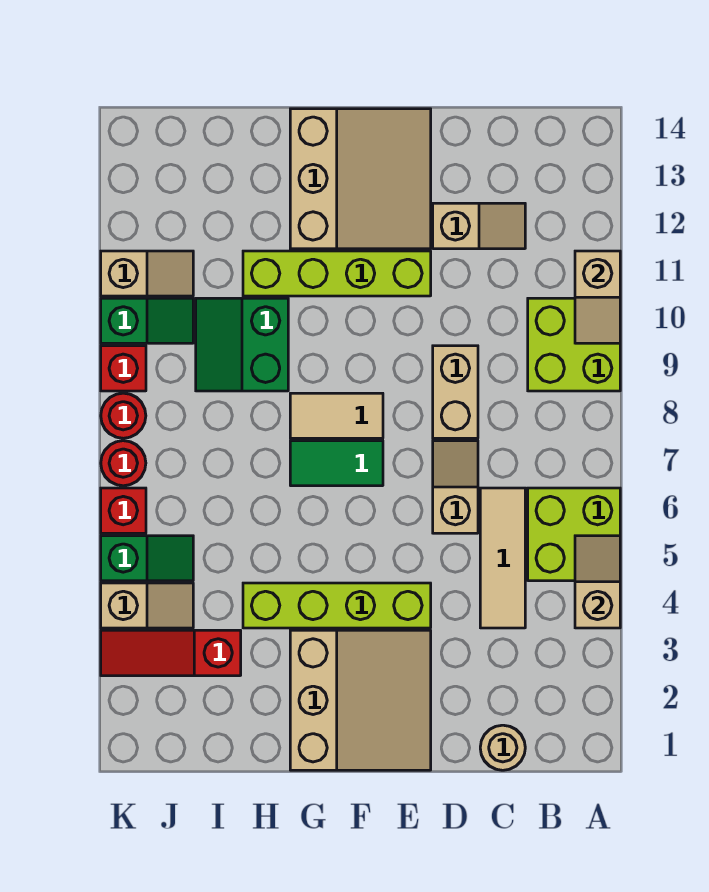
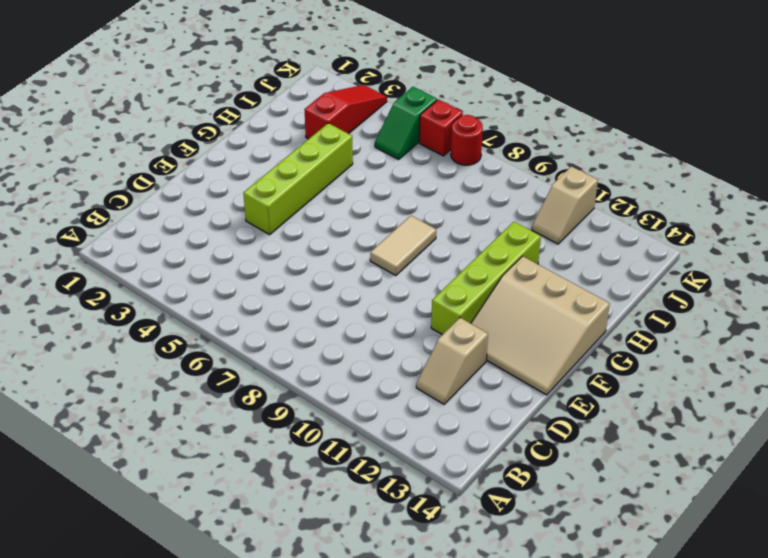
none -> lime 2x2 brick [528,488,620,581]
none -> lime 2x2 brick [528,298,620,391]
none -> tan 1x1 round brick [480,725,525,770]

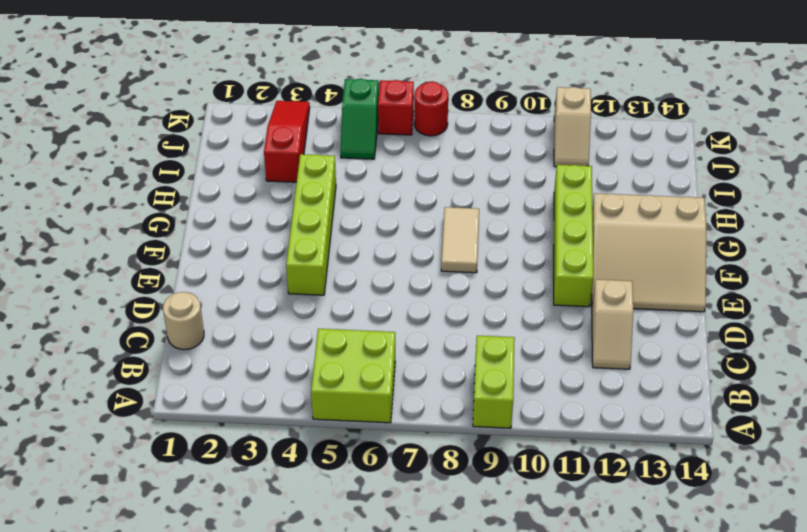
lime 1x2 brick [473,336,515,428] -> lime 2x2 brick [528,298,620,391]
none -> tan 1x3 tile [480,488,525,628]
none -> tan 1x2 slope [433,441,478,533]
none -> tan 1x2 brick [433,346,478,438]

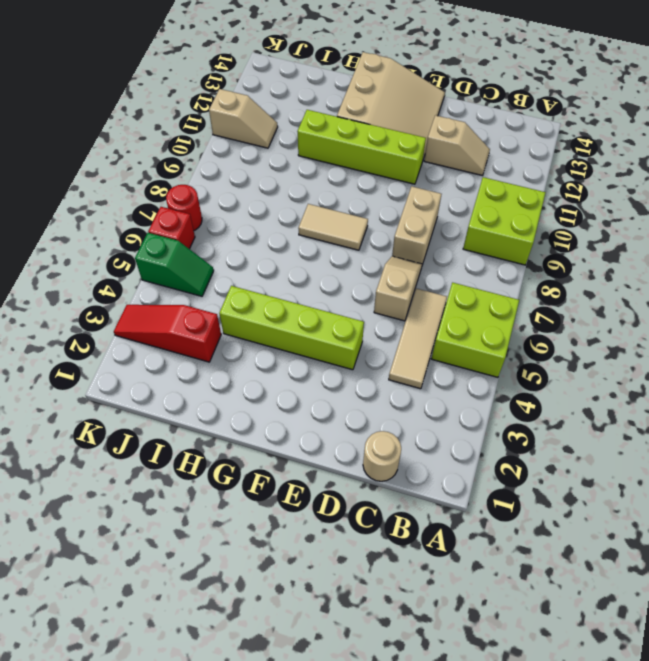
none -> tan 3x3 slope [290,630,431,770]
none -> green 1x2 tile [290,441,383,486]
none -> green 2x2 slope [196,298,288,391]

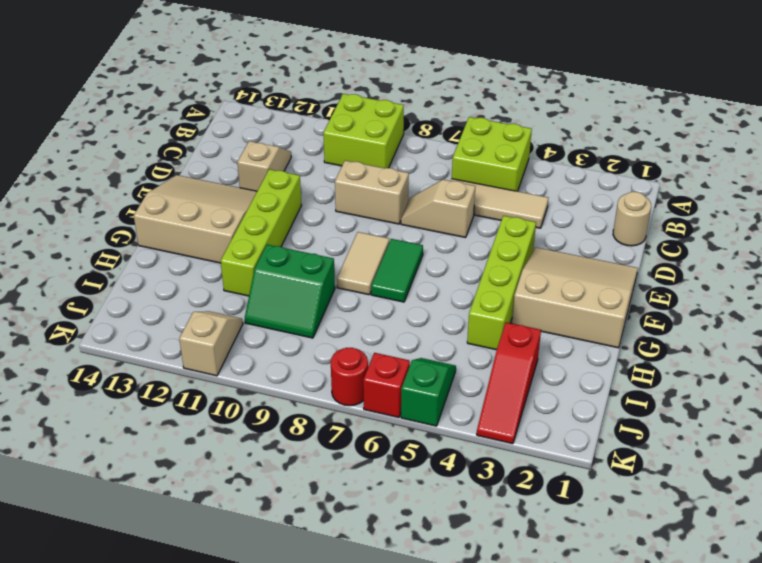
none -> tan 1x2 slope [101,583,193,628]
none -> green 1x2 slope [101,298,193,343]
none -> red 1x1 round brick [101,393,146,438]

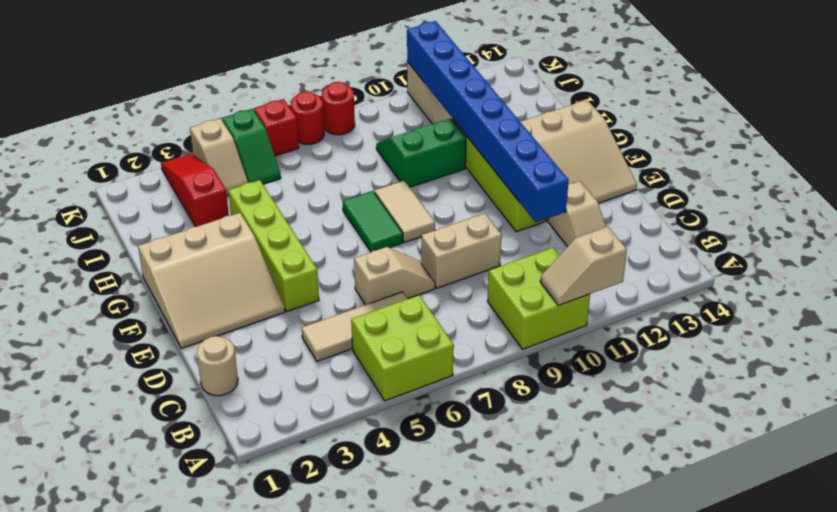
blue 1x8 brick [407,21,569,222] -> none
none -> green 1x2 slope [101,298,193,343]
none -> red 1x1 brick [101,346,146,391]
none -> tan 1x2 slope [575,536,620,628]

